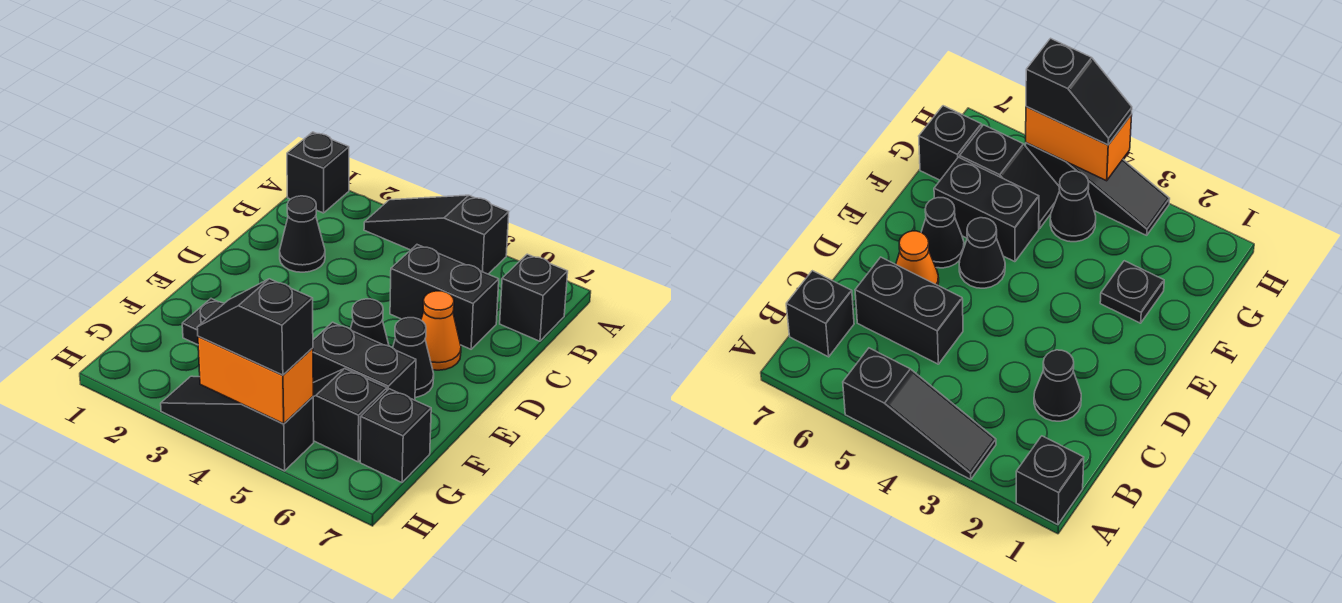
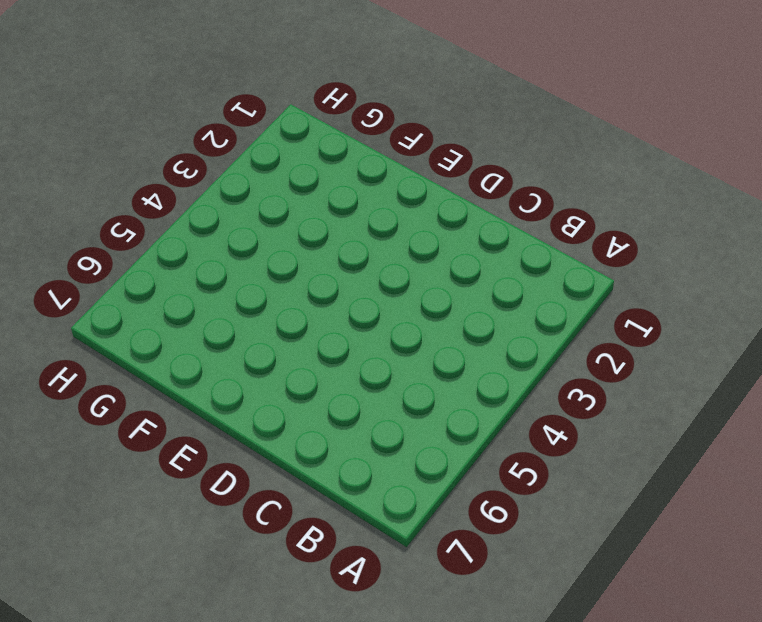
none -> black 1x1 brick [287,132,349,213]
none -> black 1x3 slope [364,195,509,274]
none -> black 1x1 brick [500,254,568,341]

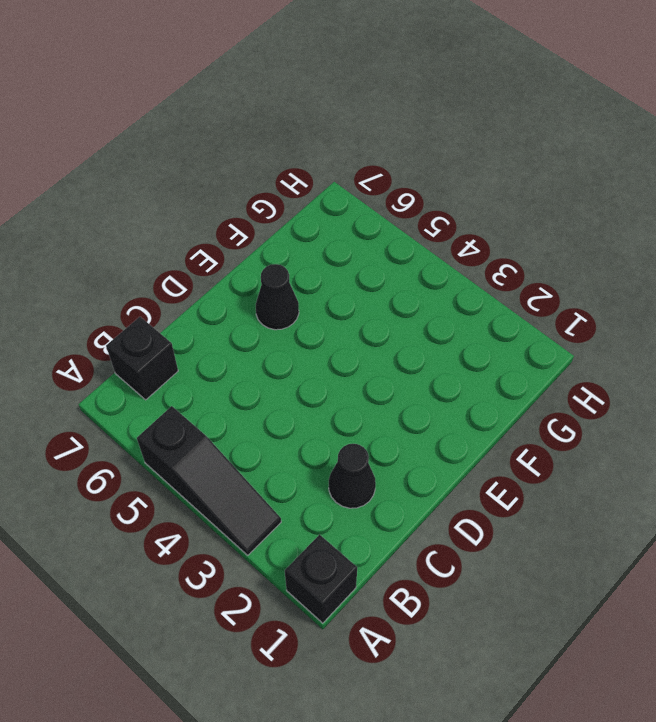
none -> black 1x2 brick [390,245,499,349]
none -> orange 1x1 cone [421,291,461,370]
none -> black 1x1 cone [351,299,389,346]

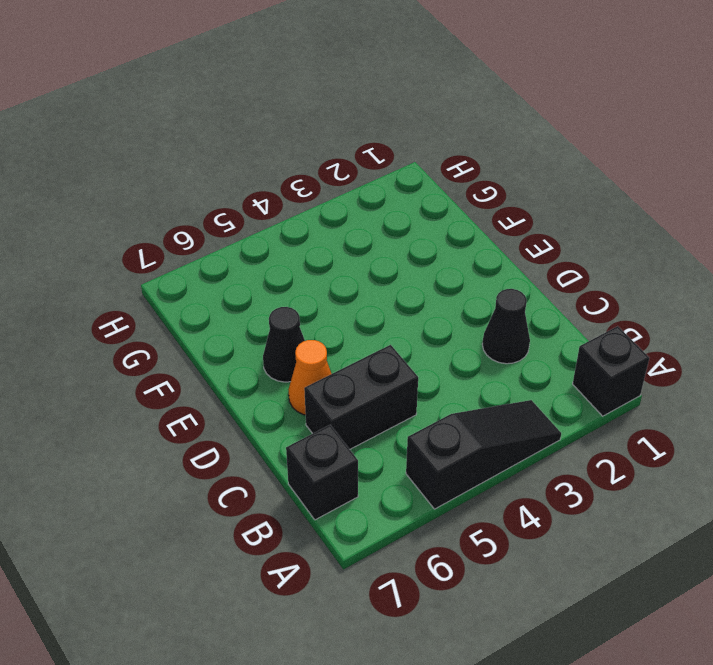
none -> black 1x1 cone [351,299,389,346]
none -> black 1x1 plate [182,299,224,345]
none -> black 1x2 brick [313,322,416,400]

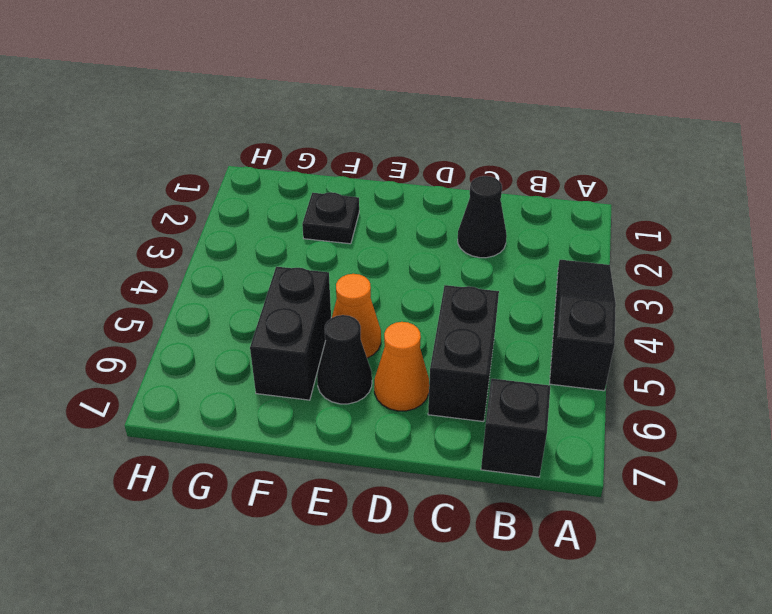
orange 1x1 cone [332,274,381,358] -> black 1x1 cone [351,299,389,346]
none -> black 1x1 brick [287,132,349,213]
none -> black 1x1 cone [1050,171,1096,242]
none -> black 1x2 slope [313,369,387,462]

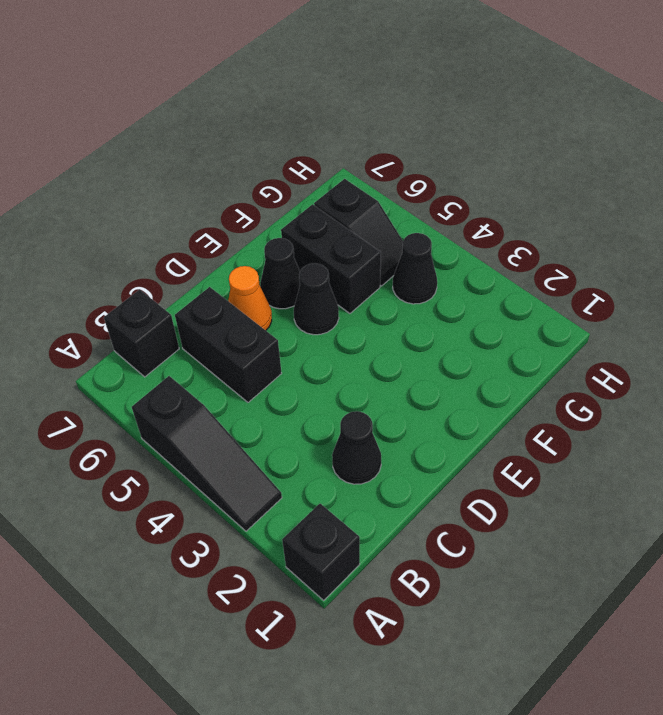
none -> black 1x1 plate [182,299,224,345]
none -> black 1x1 brick [360,389,431,482]
none -> black 1x3 slope [161,376,314,471]

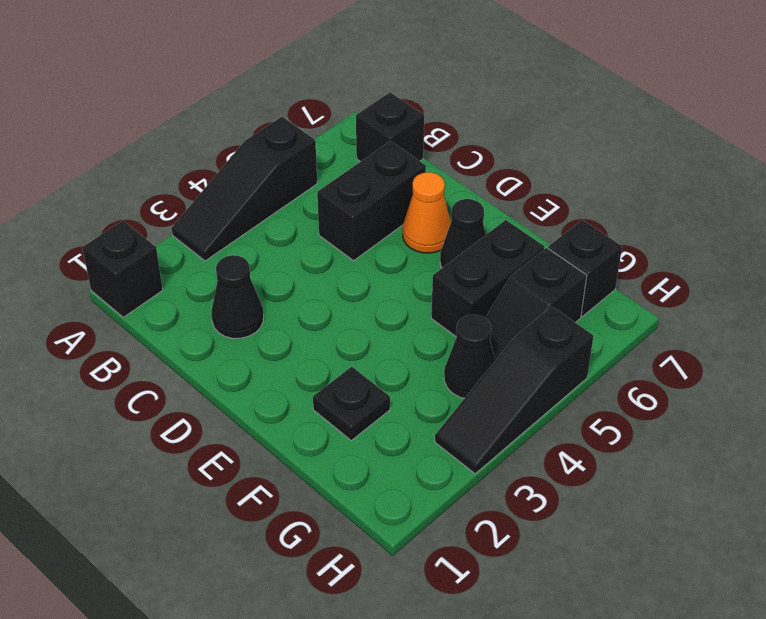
none -> black 1x1 cone [351,299,389,346]
none -> orange 1x2 brick [198,336,313,424]
none -> black 1x2 slope [197,279,313,375]

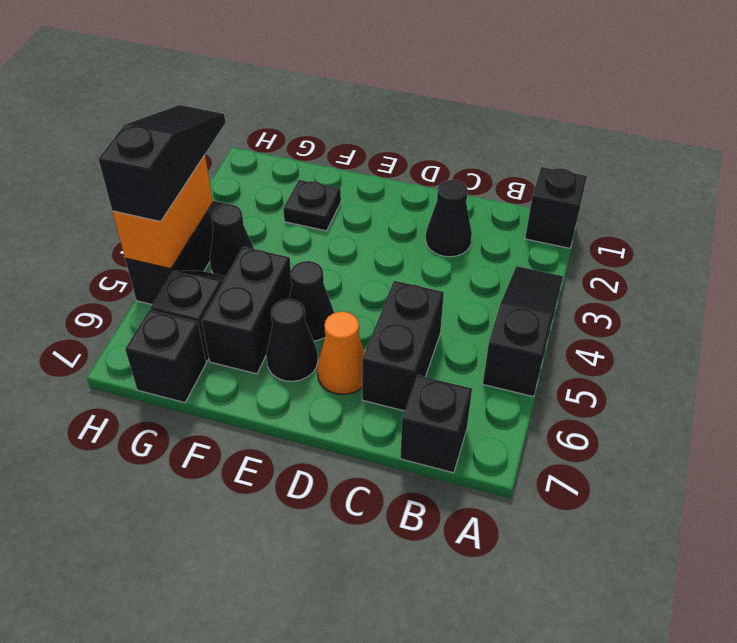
black 1x3 slope [98,105,225,221] -> black 1x2 slope [197,279,313,375]

